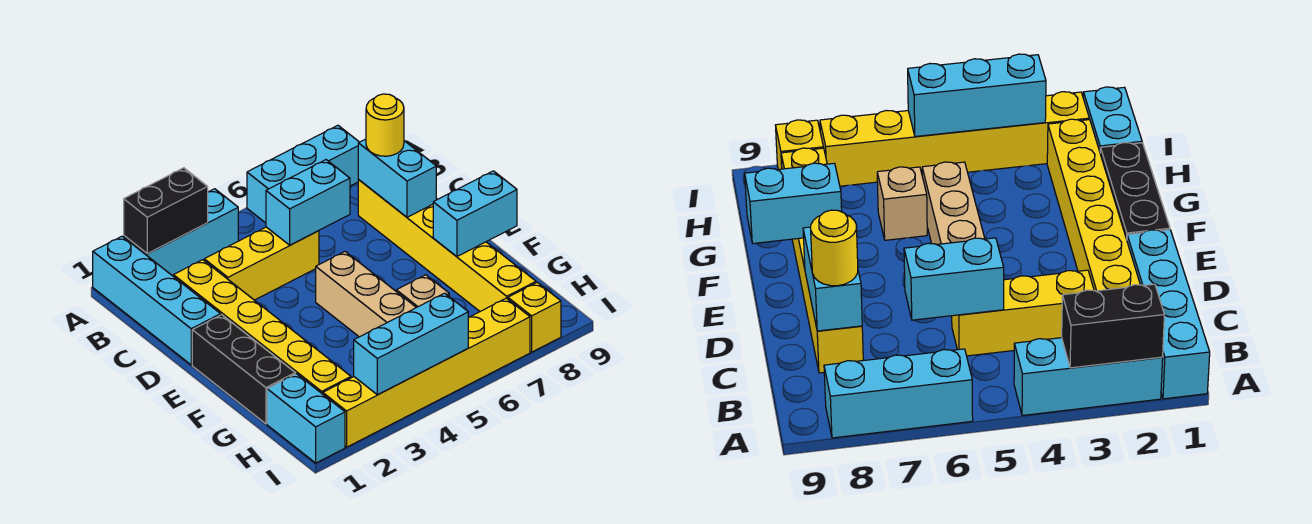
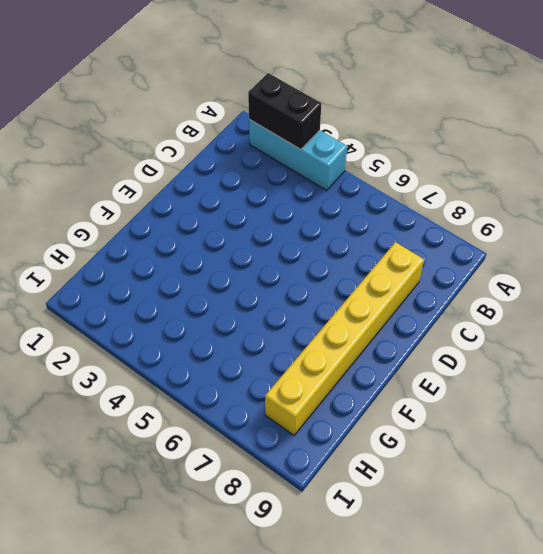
none -> cyan 1x4 brick [93,236,221,365]
none -> cyan 1x3 brick [247,125,359,223]
none -> yellow 1x6 brick [173,260,351,394]

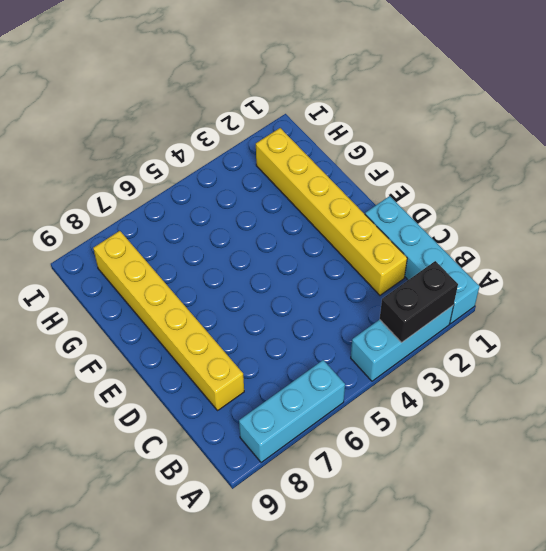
none -> yellow 1x3 brick [204,227,319,300]
none -> black 1x3 brick [192,315,295,424]
none -> tan 1x3 brick [316,252,416,337]

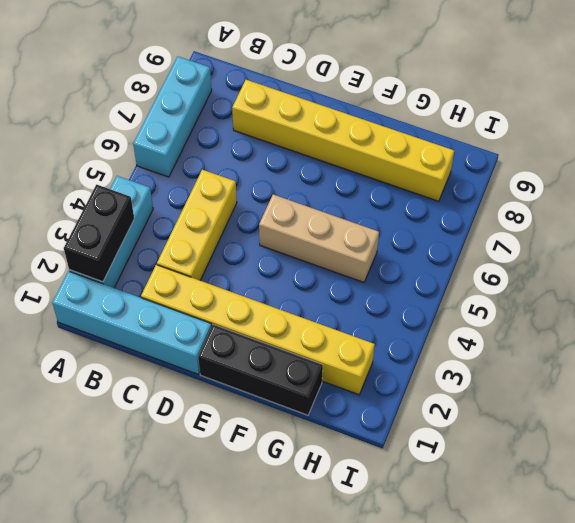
none -> tan 1x1 brick [396,275,449,308]
none -> cyan 1x2 brick [267,374,345,463]
none -> yellow 1x6 brick [323,298,530,447]

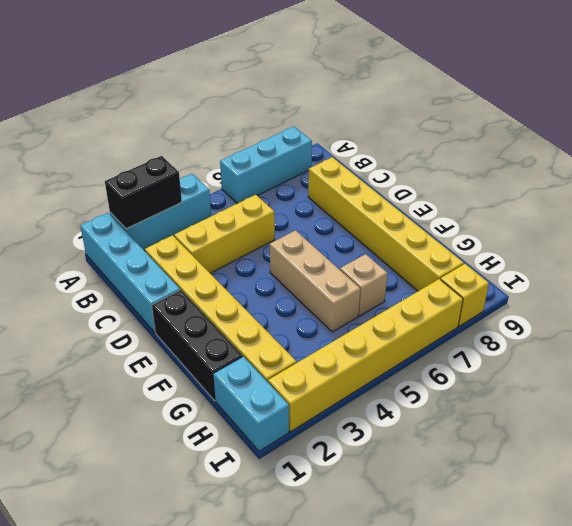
none -> cyan 1x2 brick [266,160,350,245]
none -> cyan 1x2 brick [358,139,436,217]
none -> cyan 1x2 brick [433,171,517,257]

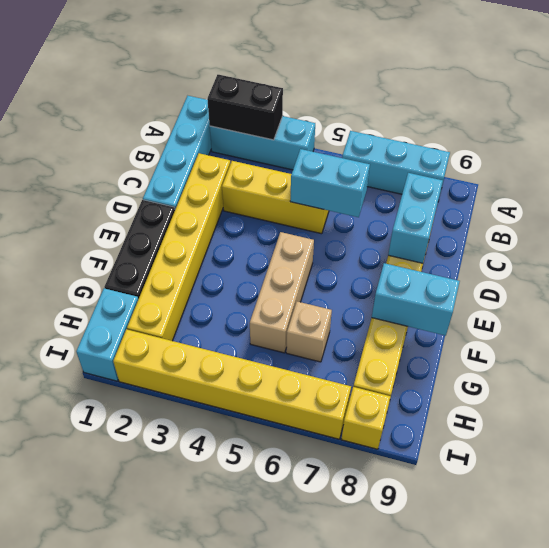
none -> cyan 1x3 brick [354,293,468,395]
none -> yellow 1x1 round brick [366,94,404,156]

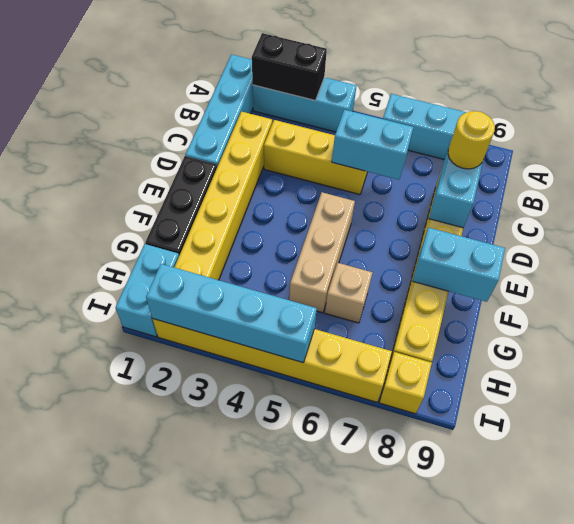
cyan 1x4 brick [146,264,317,363] -> cyan 1x3 brick [354,293,468,395]

